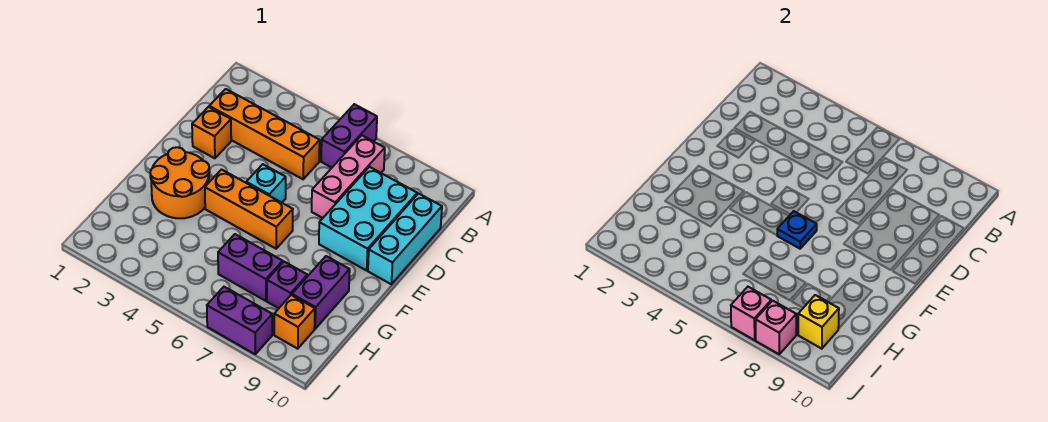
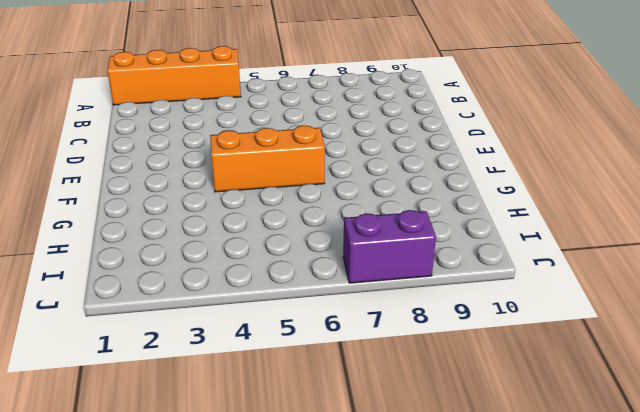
orange 1x4 brick [107,46,241,105] -> orange 1x4 brick moved to [209,89,320,179]
none -> purple 1x2 brick [321,104,377,167]
none -> pink 1x3 brick [312,135,385,218]
none -> cyan 2x3 brick [319,167,417,270]

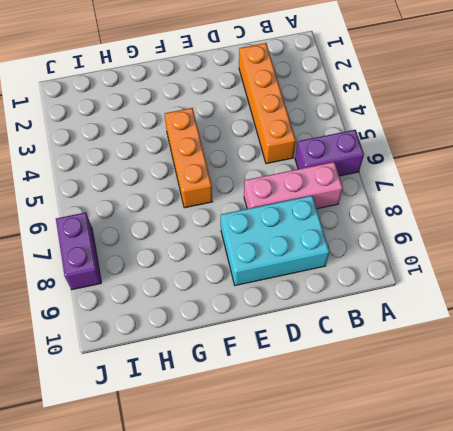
none -> cyan 1x3 brick [368,194,442,284]
none -> orange 1x1 brick [192,107,231,158]
none -> cyan 1x1 brick [246,164,286,203]

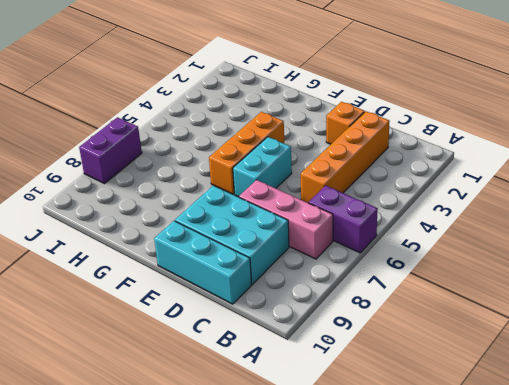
cyan 1x2 brick [233,137,292,197] -> cyan 1x1 brick [246,164,286,203]
none -> orange 2x2 round brick [150,147,209,218]
none -> purple 1x2 brick [292,256,350,329]
none -> purple 1x2 brick [218,234,283,301]

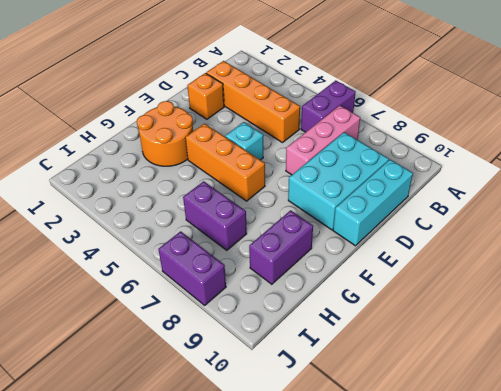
none -> purple 1x1 brick [267,262,307,308]
none -> orange 1x1 brick [274,295,315,349]
none -> blue 1x1 plate [777,211,817,249]

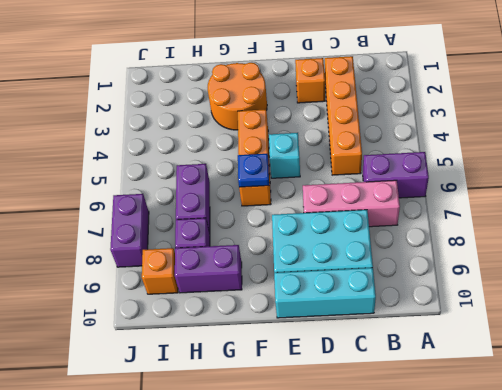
none -> yellow 1x1 brick [798,295,839,349]
none -> pink 1x1 brick [731,287,771,340]
none -> pink 1x1 brick [756,301,796,354]

